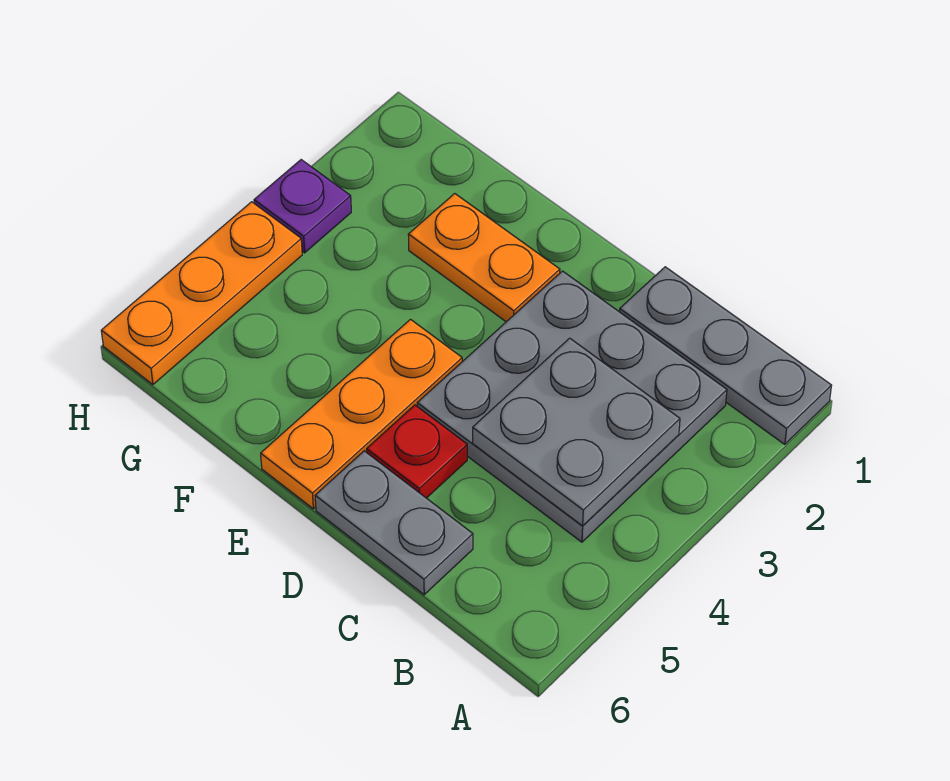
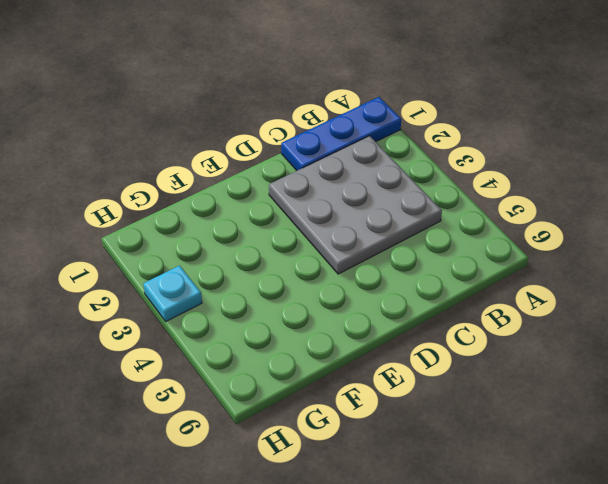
blue 1x3 plate [281,97,401,170] -> grey 1x3 plate [620,267,832,444]
cyan 1x1 plate [143,266,202,321] -> purple 1x1 plate [254,160,351,253]
none -> grey 1x2 plate [315,451,473,595]
none -> red 1x1 plate [367,405,467,498]

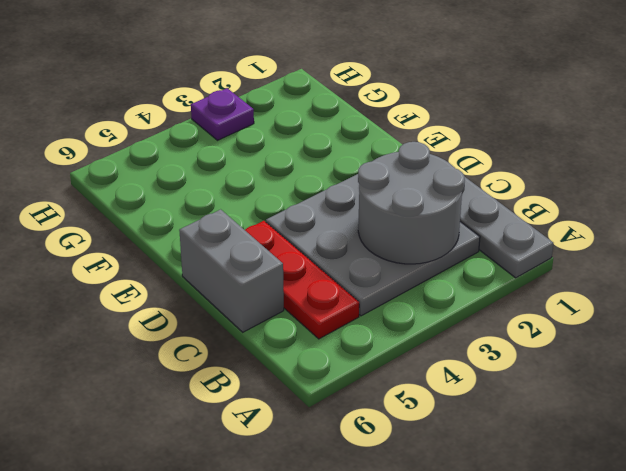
grey 2x2 round brick [358,142,465,264] -> grey 2x2 plate [473,338,680,526]
red 1x3 plate [245,221,359,339] -> red 1x1 plate [367,405,467,498]
grey 1x2 brick [179,209,284,332] -> grey 1x2 plate [315,451,473,595]
none -> orange 1x2 plate [408,194,560,322]
none -> orange 1x3 plate [261,319,462,509]

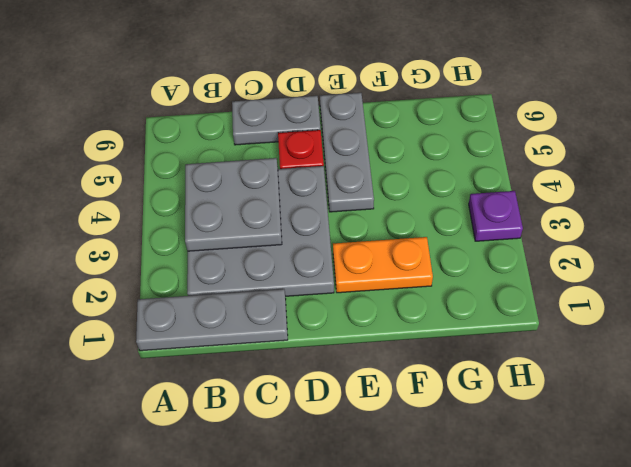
grey 1x3 plate [320,93,374,212] -> orange 1x3 plate [261,319,462,509]
none -> orange 1x3 plate [101,202,302,385]

